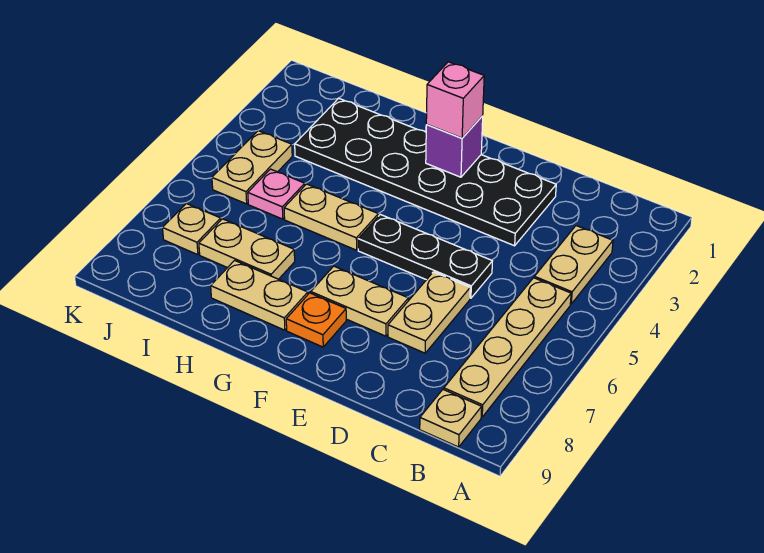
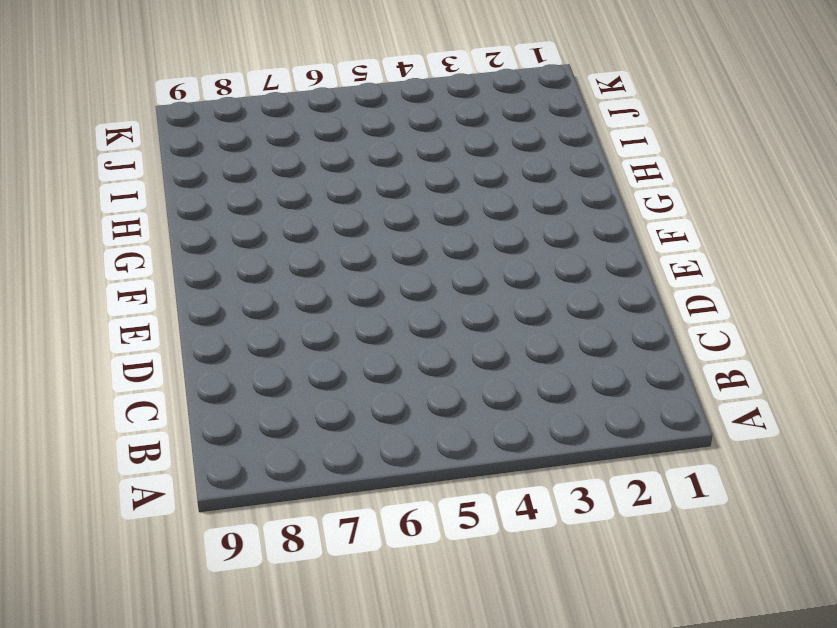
none -> tan 1x2 plate [534,226,613,304]
none -> tan 1x4 plate [444,278,571,417]
none -> tan 1x1 plate [420,390,482,447]

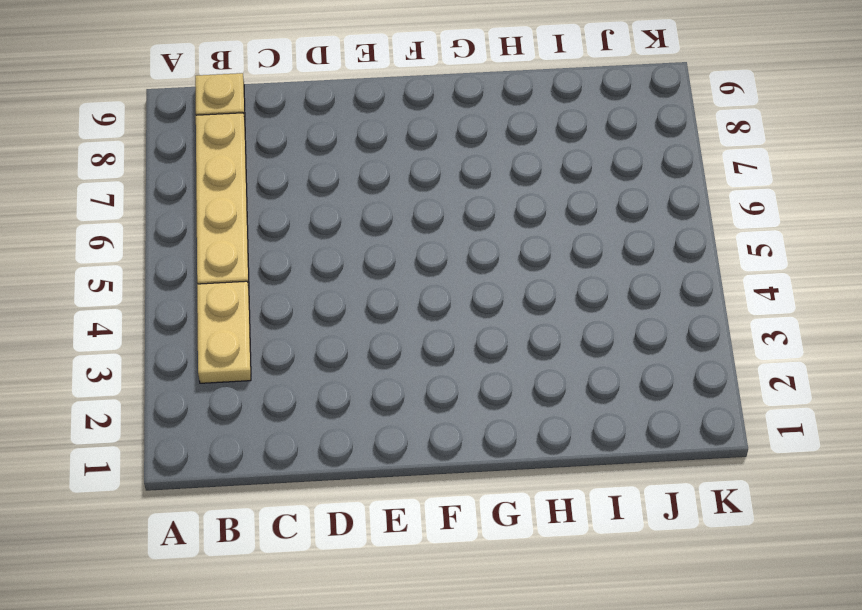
none -> black 2x6 plate [295,98,556,246]
none -> black 1x3 plate [358,214,492,298]
none -> tan 1x2 plate [388,272,470,353]

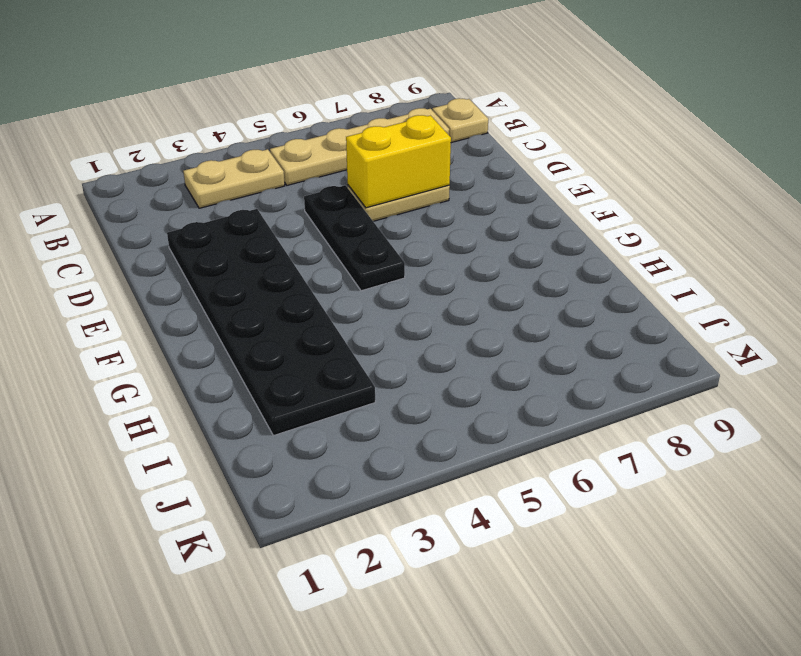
yellow 1x2 brick [346,115,451,208] -> none
none -> tan 1x2 plate [311,266,408,336]
none -> orange 1x1 plate [286,293,346,347]
none -> tan 1x2 plate [284,184,378,250]

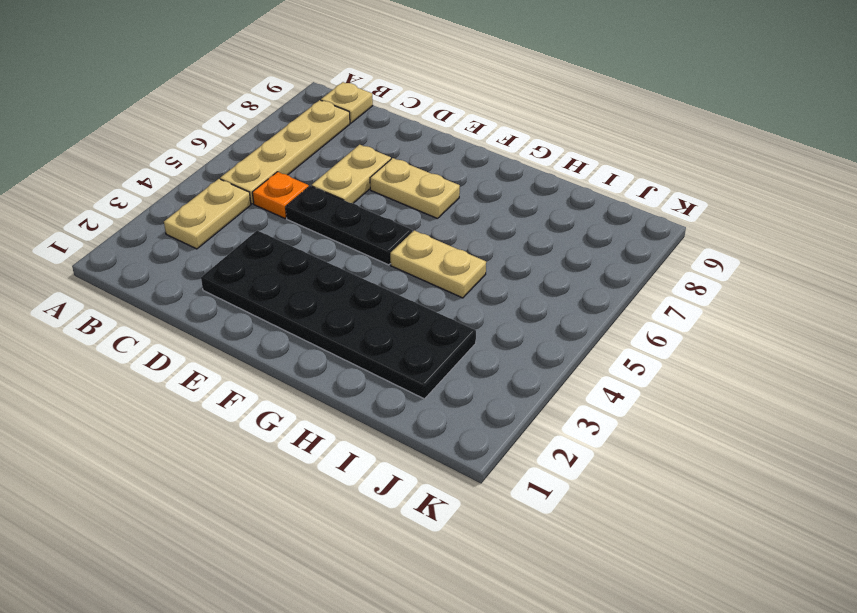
orange 1x1 plate [252,172,309,218] -> orange 1x1 plate moved to [286,293,346,347]
none -> tan 1x2 plate [211,260,308,330]
none -> tan 1x2 plate [199,219,295,279]
none -> pink 1x1 plate [248,169,305,219]

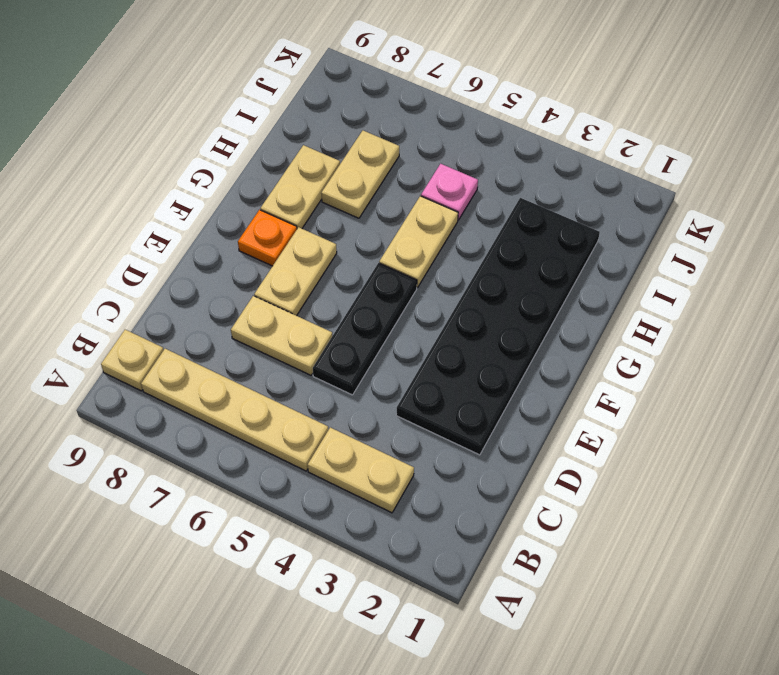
none -> tan 1x2 plate [212,131,292,204]
none -> tan 1x1 plate [163,204,221,255]
none -> purple 1x1 brick [426,116,483,177]

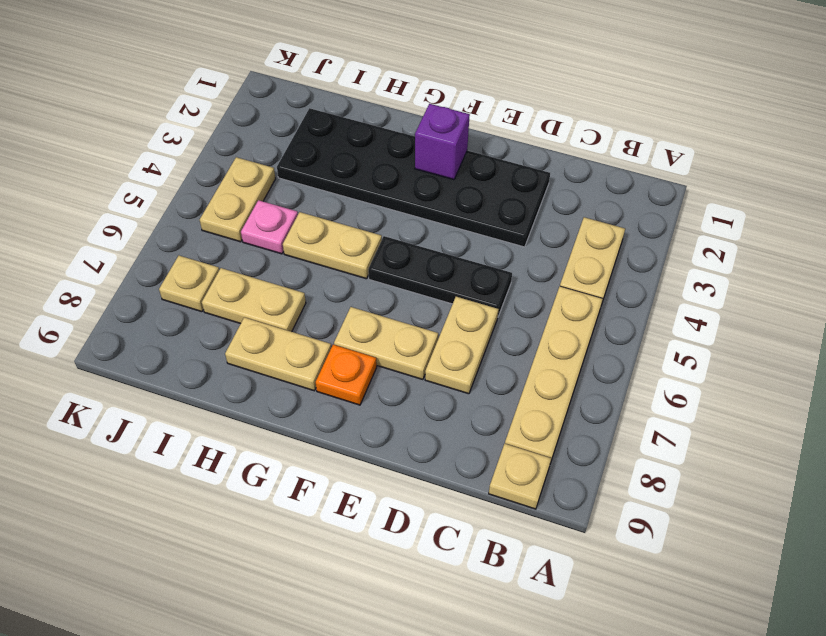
none -> pink 1x1 brick [426,62,484,138]

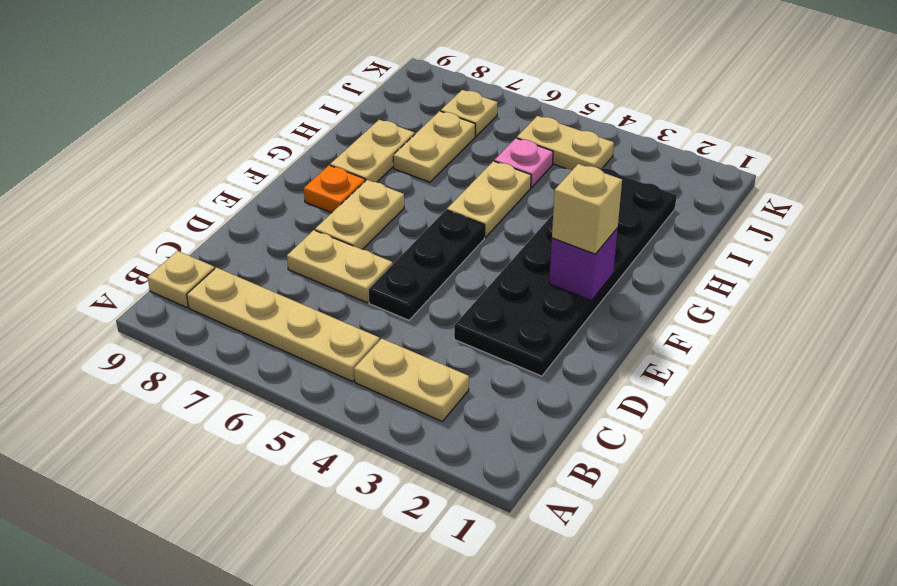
tan 1x1 brick [552,164,622,254] -> pink 1x1 brick [426,62,484,138]

